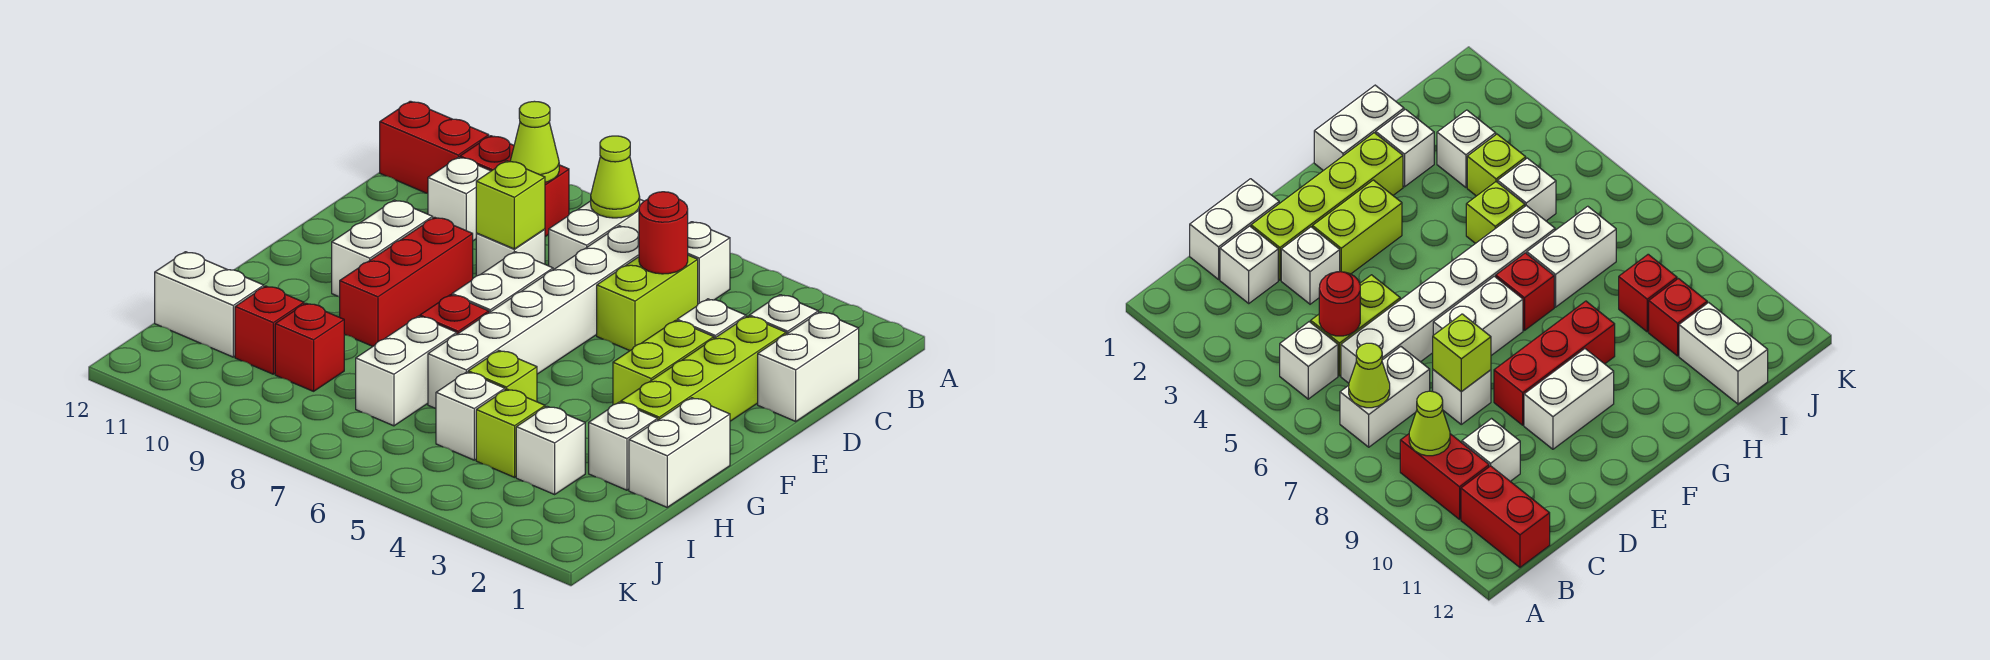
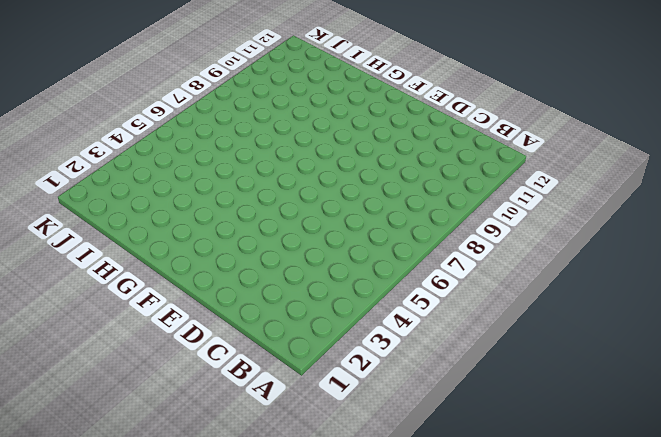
none -> white 1x1 brick [688,222,730,304]
none -> white 1x2 brick [549,200,644,270]
none -> red 1x2 brick [460,136,569,237]
none -> red 1x2 brick [380,101,489,193]

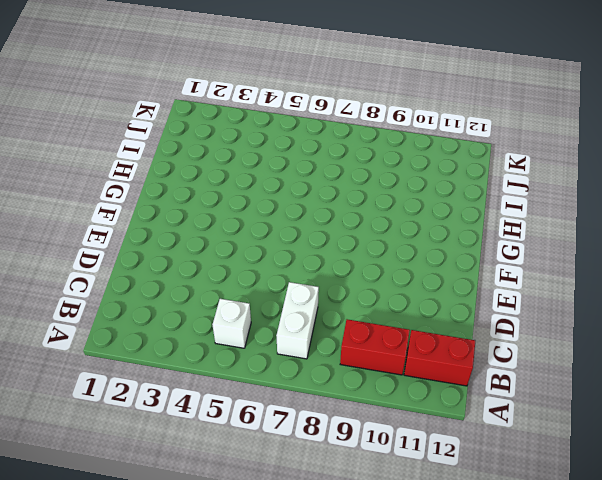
none -> white 1x2 brick [758,312,859,421]
none -> white 1x1 brick [749,295,818,334]
none -> lime 1x2 brick [597,255,698,351]
none -> white 1x6 brick [428,226,639,408]

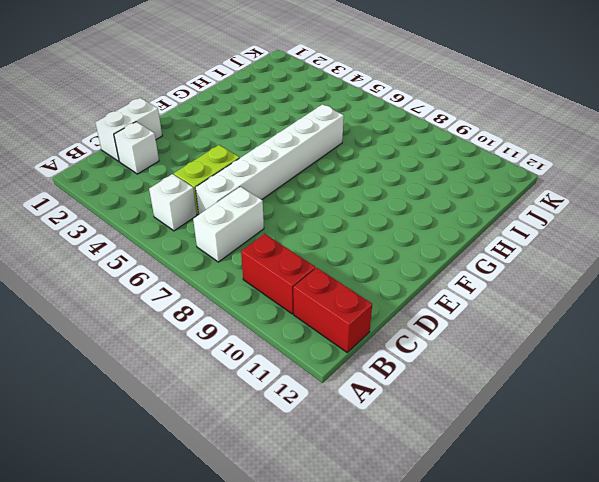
none -> white 1x1 brick [428,157,491,241]
none -> lime 1x4 brick [621,316,786,421]
none -> white 1x1 brick [677,299,746,338]
none -> white 1x1 brick [476,229,545,276]

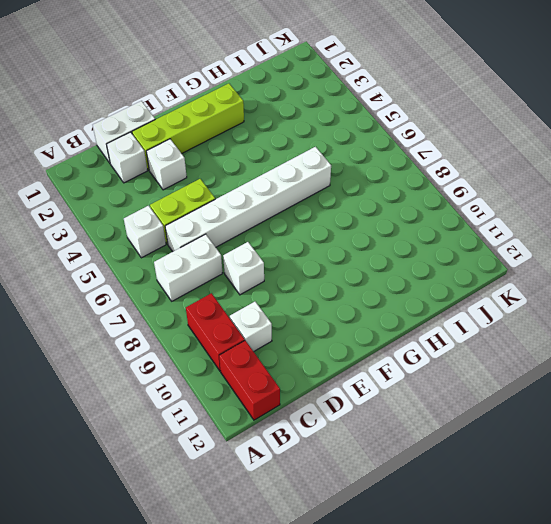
none -> lime 1x2 brick [613,320,714,405]
none -> white 1x2 brick [452,252,553,313]
none -> red 1x3 brick [340,217,473,346]
none -> white 1x2 brick [332,200,433,297]

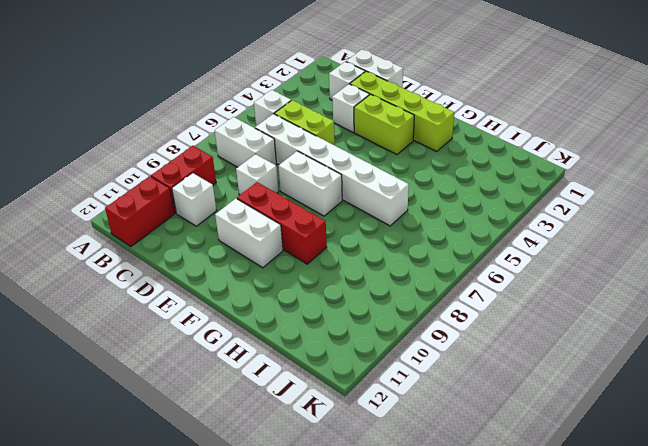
none -> white 1x2 brick [629,398,730,507]
none -> red 1x1 brick [420,295,489,334]
none -> white 1x1 brick [589,402,658,490]
none -> lime 1x1 brick [468,351,537,402]

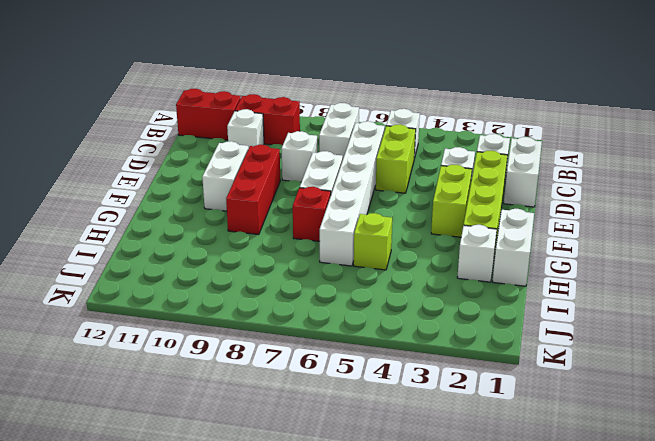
none -> white 1x2 brick [356,316,457,426]
none -> white 1x1 brick [516,406,585,494]
none -> lime 1x1 brick [476,389,545,477]
none -> white 1x1 brick [436,372,505,460]

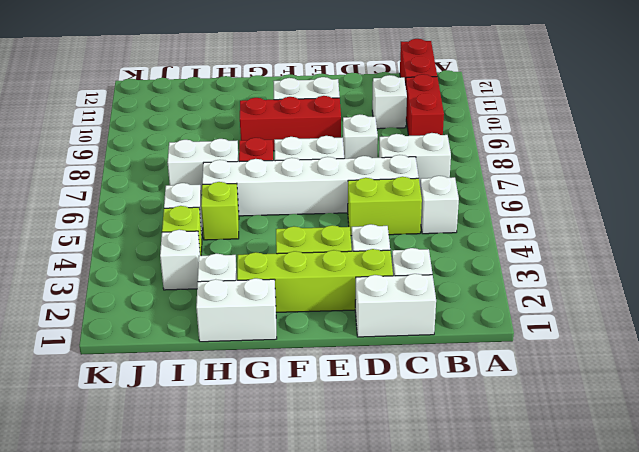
none -> red 1x1 brick [275,303,344,391]
none -> red 1x1 brick [235,286,304,374]
none -> white 1x2 brick [155,252,264,357]
none -> lime 1x1 cone [591,136,640,218]

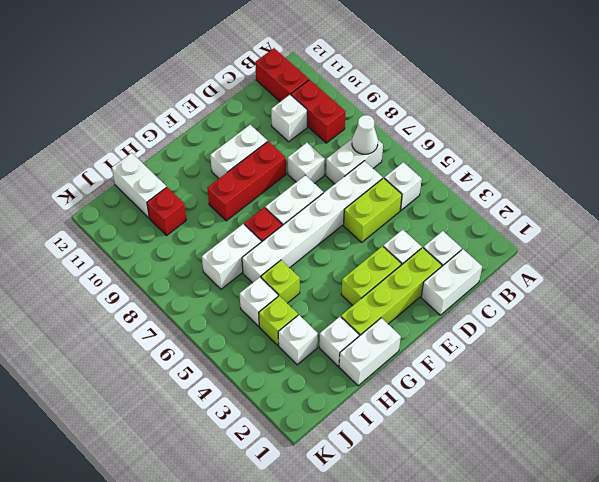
white 1x1 cone [352,115,378,154] -> lime 1x1 cone [591,136,640,218]
none -> red 1x1 brick [275,303,344,391]
none -> lime 1x1 cone [510,101,559,182]
none -> red 1x1 round brick [639,192,688,274]
none -> lime 1x1 brick [476,161,545,249]

